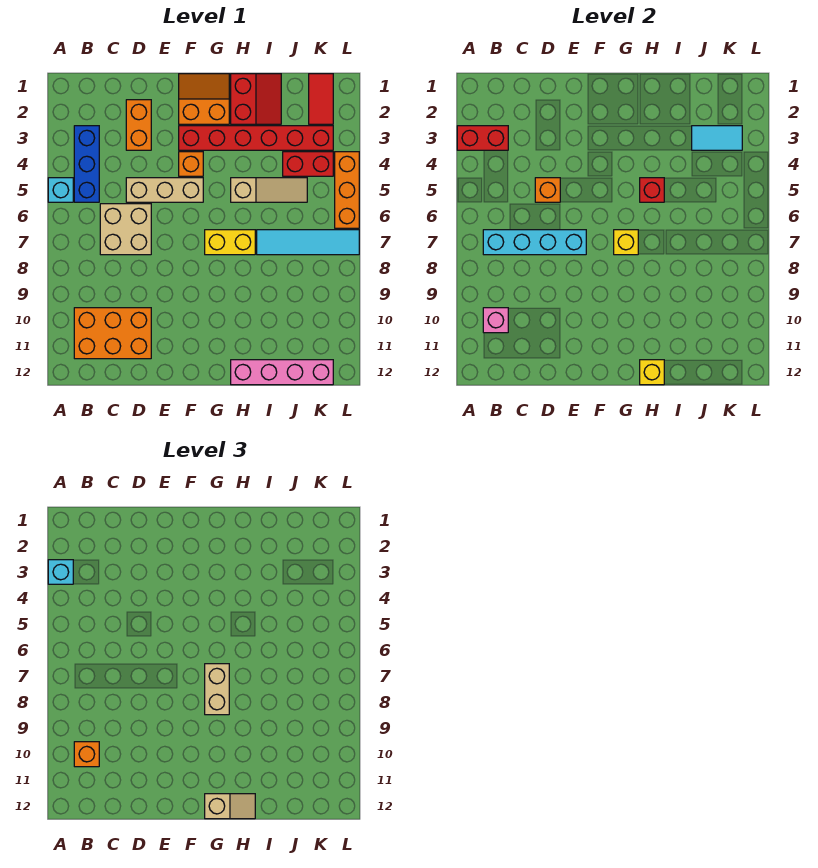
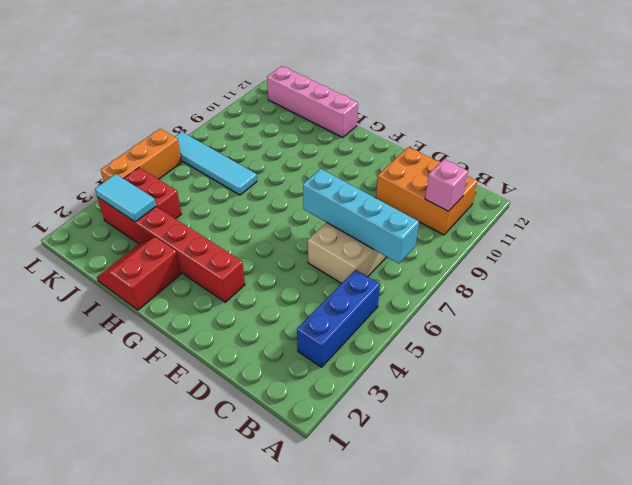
none -> cyan 1x1 brick [48,178,73,202]
none -> orange 1x2 brick [126,100,151,150]
none -> tan 1x3 brick [126,178,203,202]

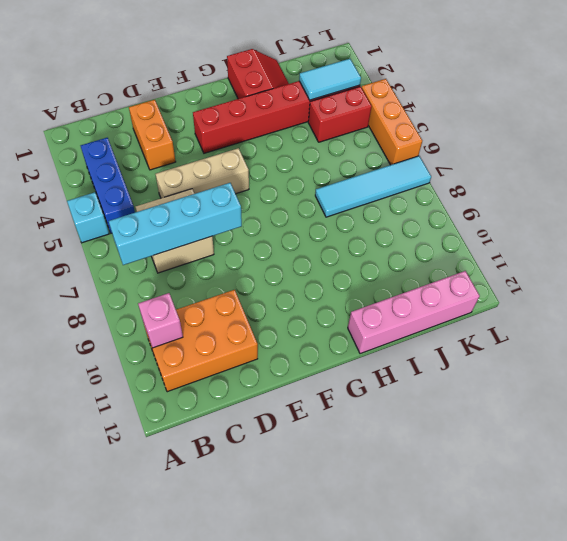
none -> orange 2x2 slope [179,74,229,124]
none -> orange 1x1 brick [179,152,203,176]
none -> yellow 1x2 brick [205,230,255,255]

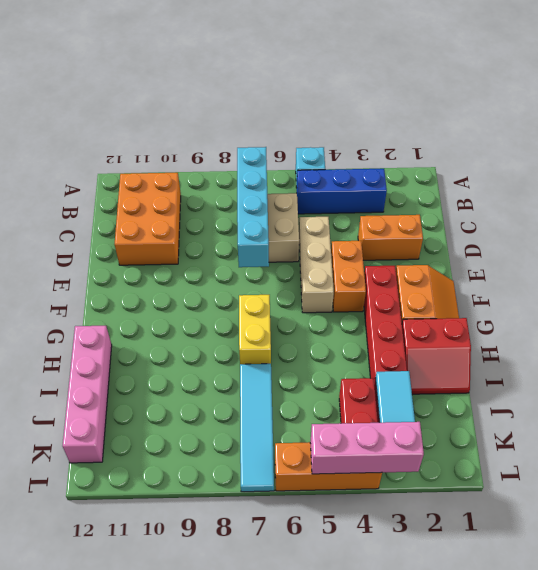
orange 1x2 brick [331,241,366,312] -> orange 1x1 brick [179,152,203,176]
pink 1x3 brick [310,422,424,474] -> none
none -> tan 1x3 slope [231,178,307,202]
none -> red 1x2 tile [309,74,333,124]
none -> red 1x2 brick [457,126,508,150]

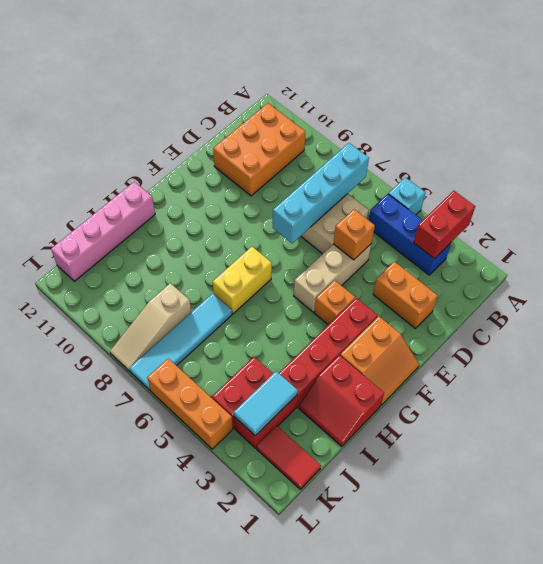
tan 1x3 slope [110,283,191,371] -> tan 1x3 slope moved to [231,178,307,202]
none -> pink 1x1 brick [483,308,508,333]
none -> yellow 1x1 brick [614,230,638,255]
none -> red 1x1 brick [640,178,664,202]

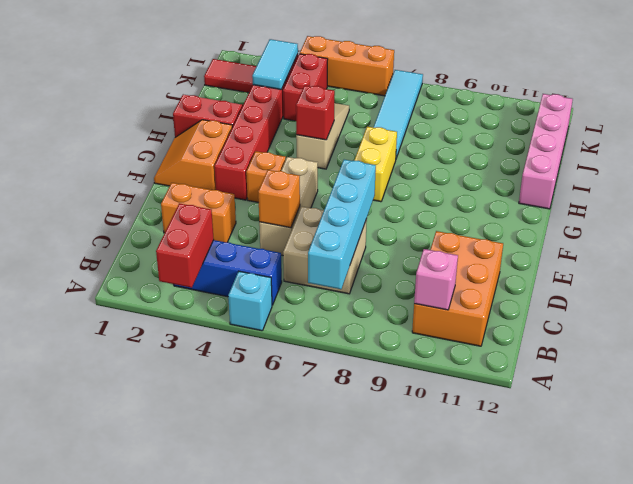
none -> yellow 1x1 brick [614,230,638,255]
none -> yellow 1x1 brick [640,360,664,385]
none -> cyan 1x1 brick [48,560,73,584]

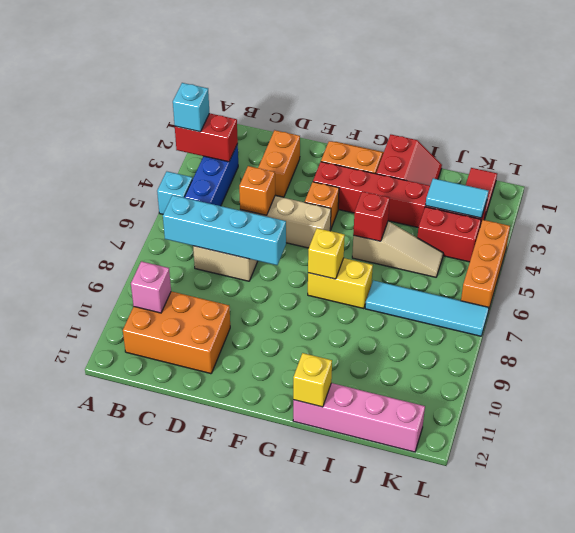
none -> orange 1x1 brick [74,742,99,767]
none -> tan 1x2 brick [205,664,229,715]
none -> tan 1x2 slope [205,794,255,819]

